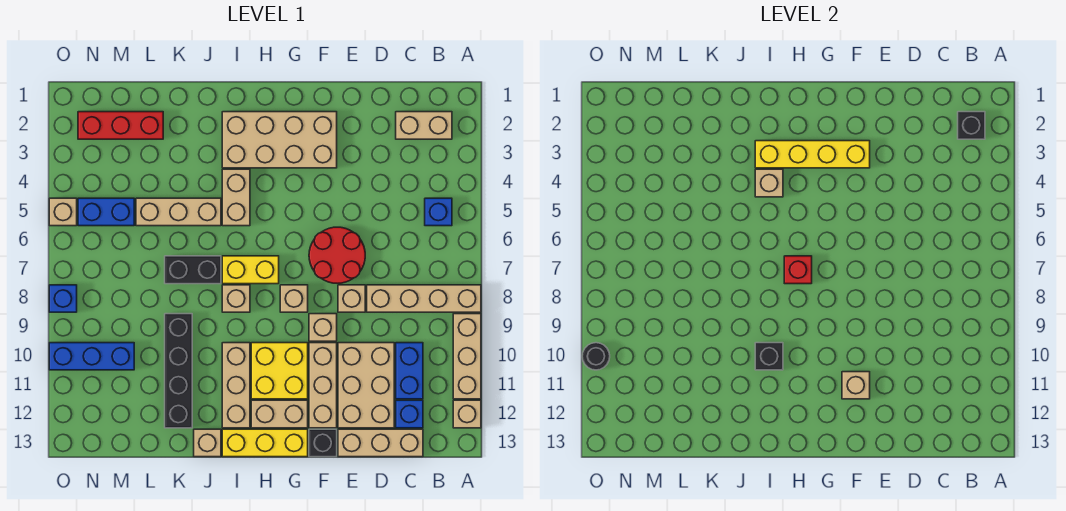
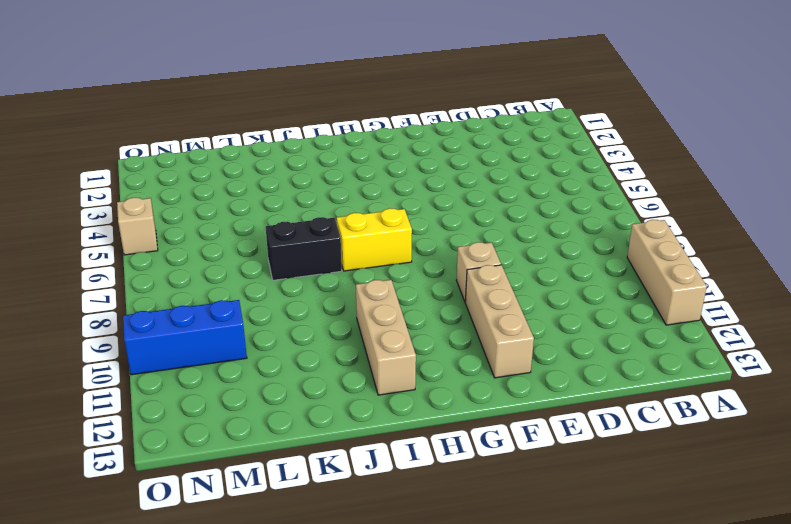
none -> tan 1x4 brick [367,285,481,312]
none -> tan 1x1 brick [453,400,481,428]
none -> tan 1x2 brick [396,112,452,139]
none -> blue 1x1 brick [425,198,452,226]

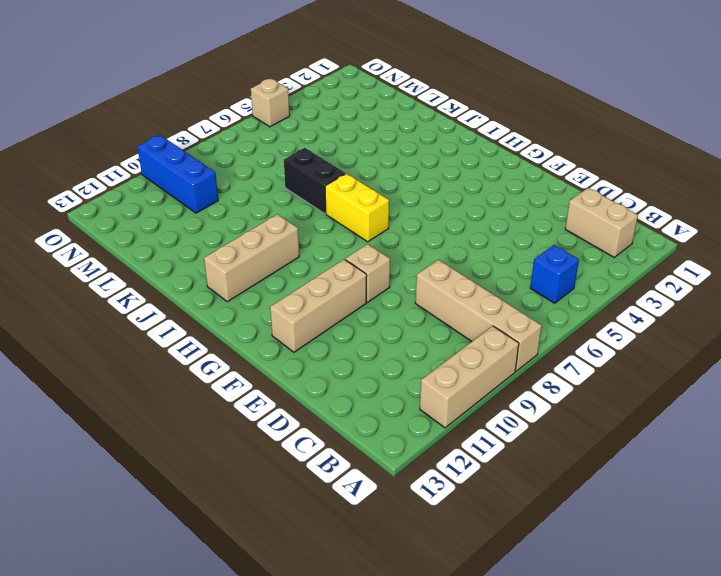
none -> tan 1x1 brick [453,400,481,428]
none -> blue 1x2 brick [396,343,423,399]
none -> blue 1x1 brick [396,400,423,428]
none -> tan 1x3 brick [338,429,423,457]

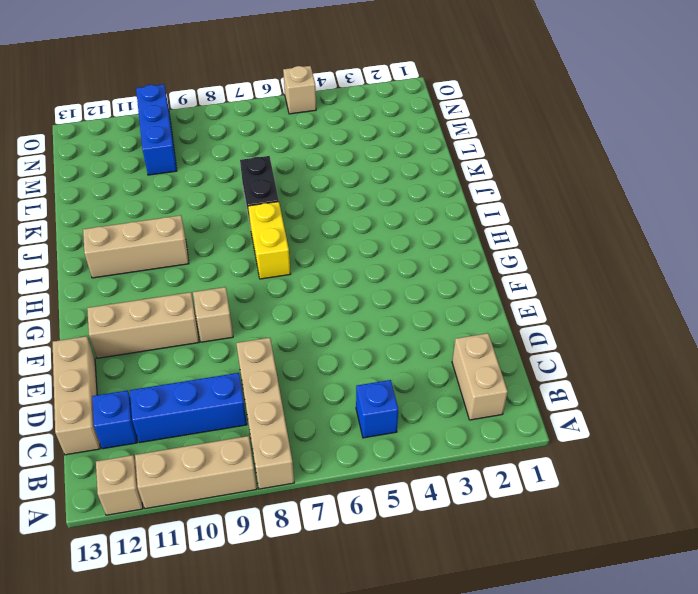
blue 1x3 brick [130,373,247,443] -> blue 1x2 brick [396,343,423,399]
none -> tan 2x3 brick [338,343,394,428]
none -> red 2x2 round brick [309,227,365,283]
none -> tan 1x1 brick [338,285,365,312]
none -> tan 2x4 brick [222,112,337,168]

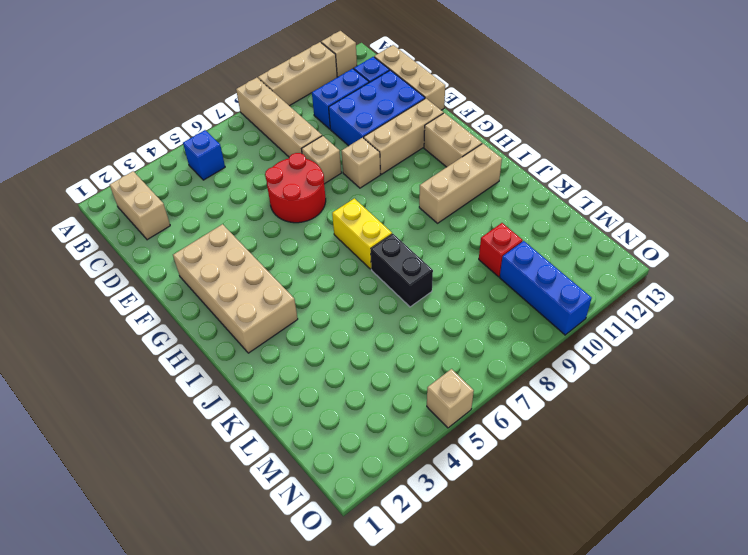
blue 2x3 brick [329,70,425,146] -> tan 2x3 brick [338,343,394,428]
red 1x1 brick [479,223,523,277] -> red 1x1 brick moved to [784,256,812,284]
none -> black 1x1 brick [309,429,337,457]
none -> tan 1x1 brick [280,285,308,312]
none -> yellow 2x2 brick [251,343,308,399]
none -> yellow 1x3 brick [222,429,308,457]

